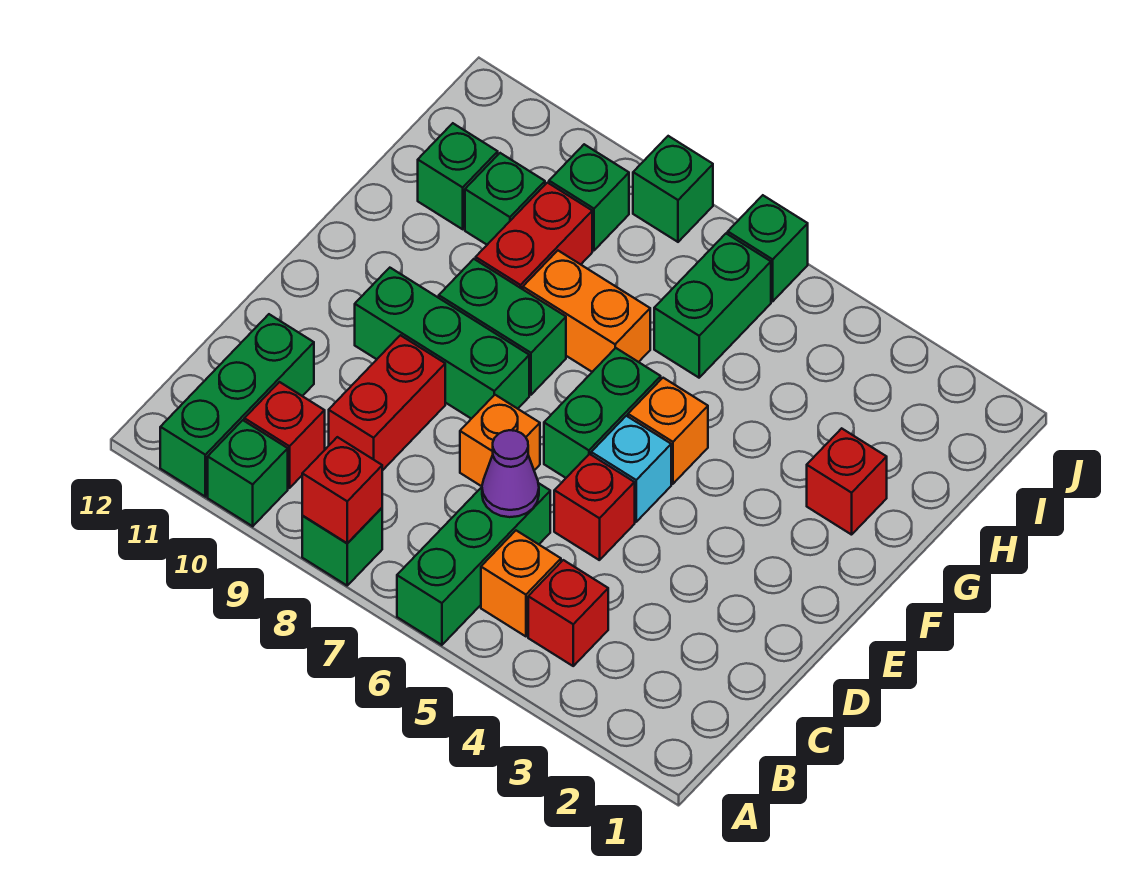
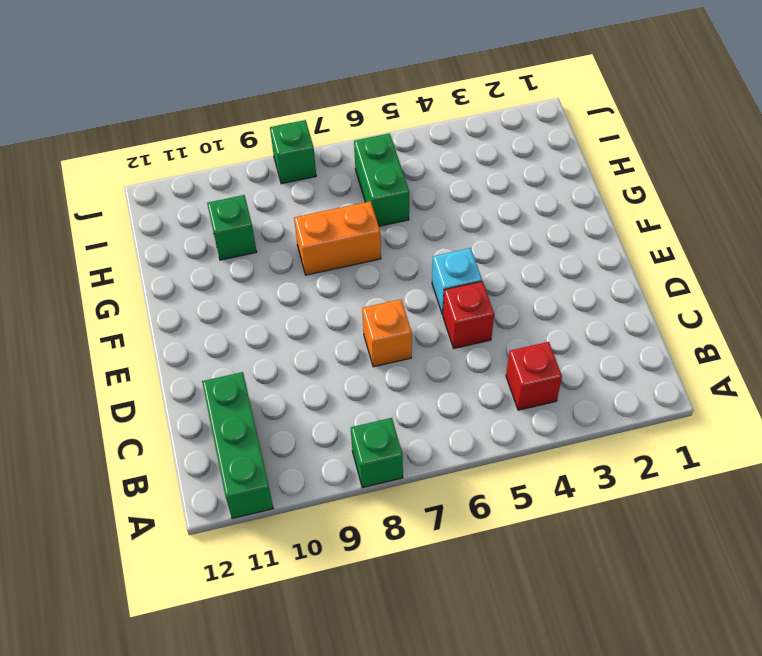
none -> green 1x3 brick [397,483,550,645]
none -> green 1x1 brick [208,420,288,526]
none -> orange 1x1 brick [481,531,561,636]

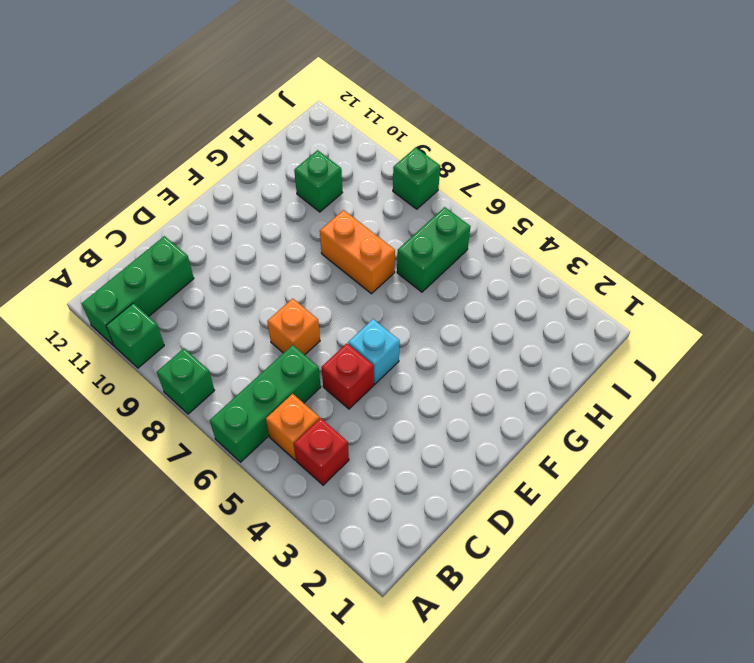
none -> red 1x1 brick [244,382,325,488]
none -> red 1x2 brick [329,335,445,471]
none -> green 1x2 brick [544,348,661,478]

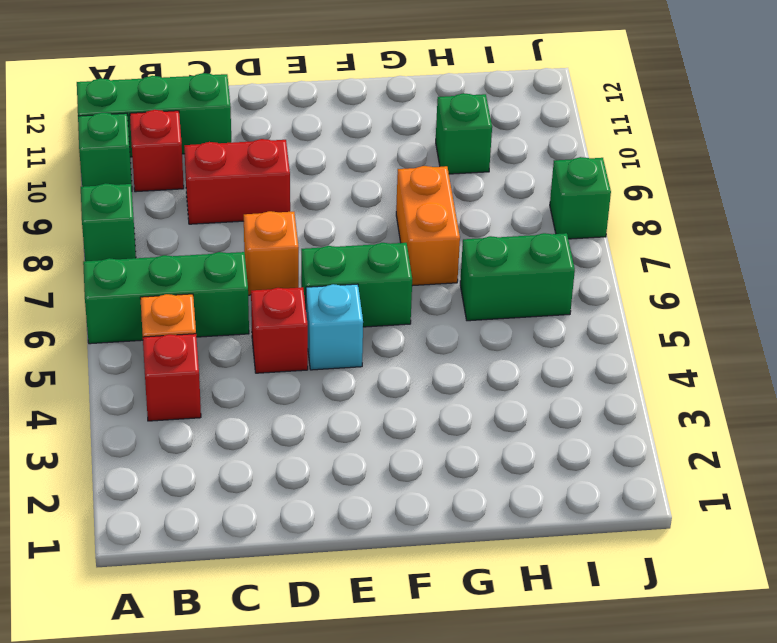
none -> green 1x3 brick [355,268,529,419]
none -> orange 1x1 brick [628,378,708,484]
none -> green 1x2 brick [439,259,566,395]

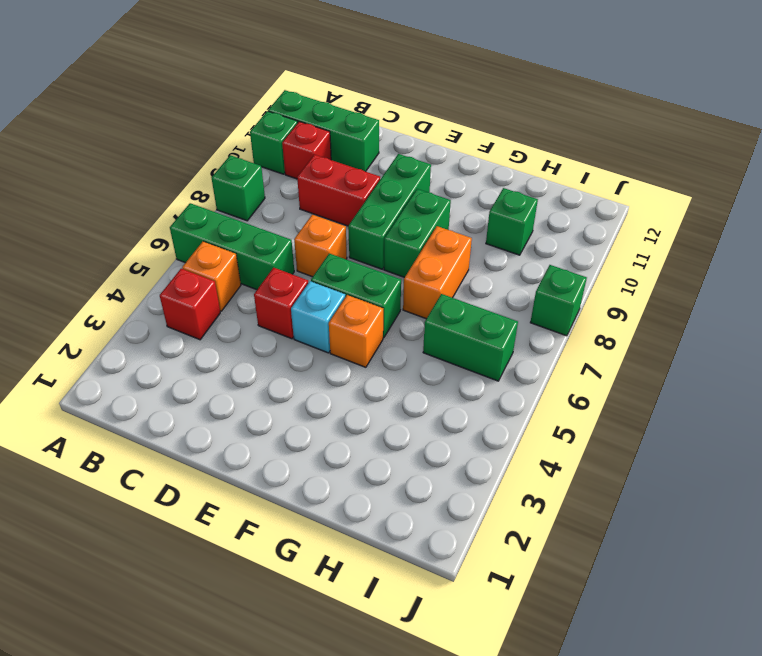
none -> red 1x1 brick [807,428,887,535]
none -> red 1x2 brick [476,183,592,289]
none -> green 1x1 brick [418,123,498,229]

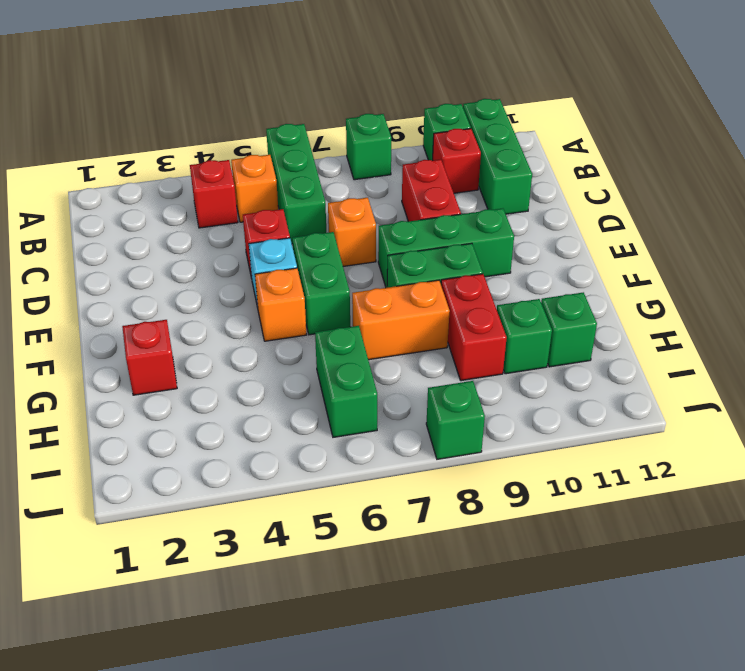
none -> green 1x1 brick [549,144,629,250]
none -> green 1x1 brick [728,195,808,301]
none -> red 1x1 brick [302,437,382,543]

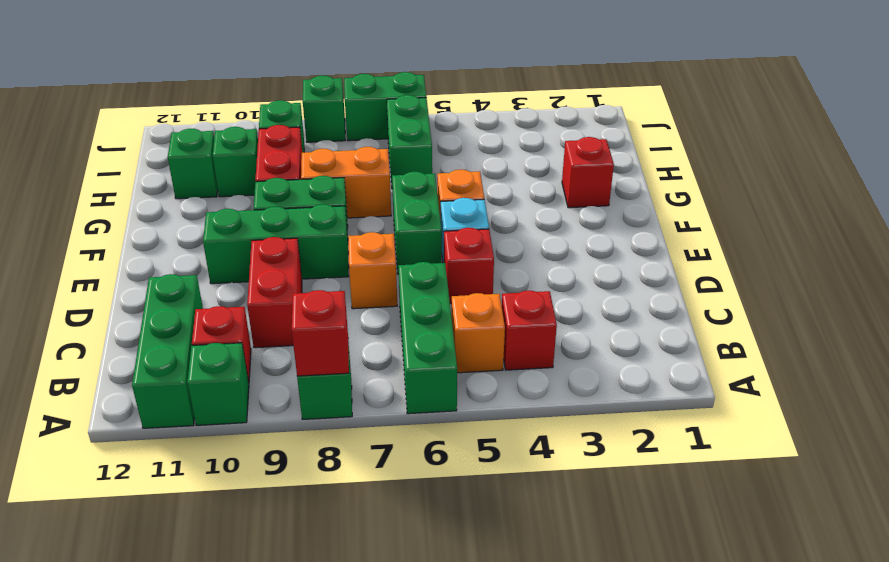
green 1x2 brick [344,72,426,141] -> green 1x1 brick [728,195,808,301]
none -> purple 1x1 cone [482,430,539,517]

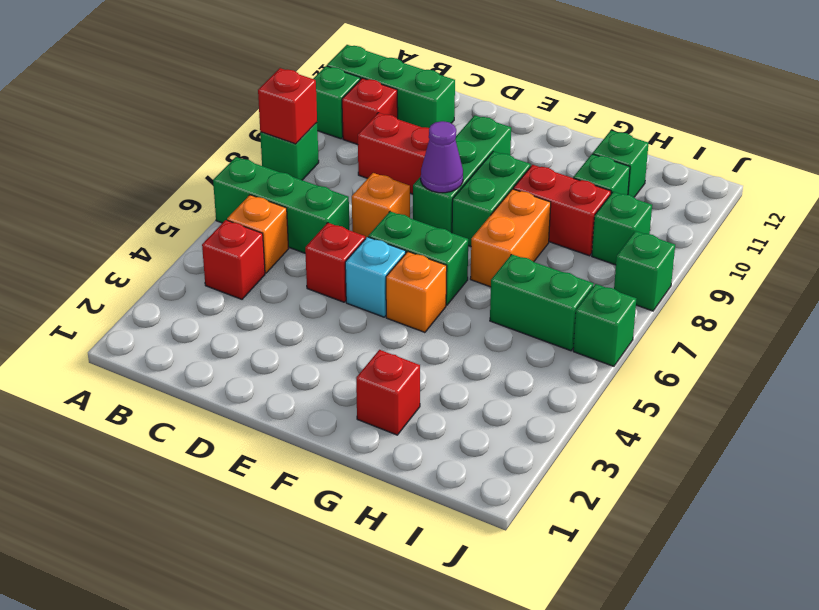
purple 1x1 cone [421,121,463,193] -> purple 1x1 cone moved to [482,430,539,517]

